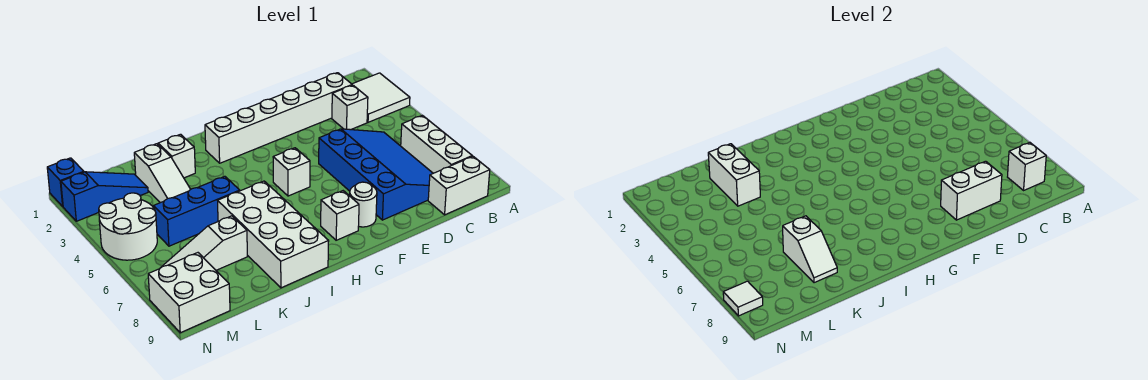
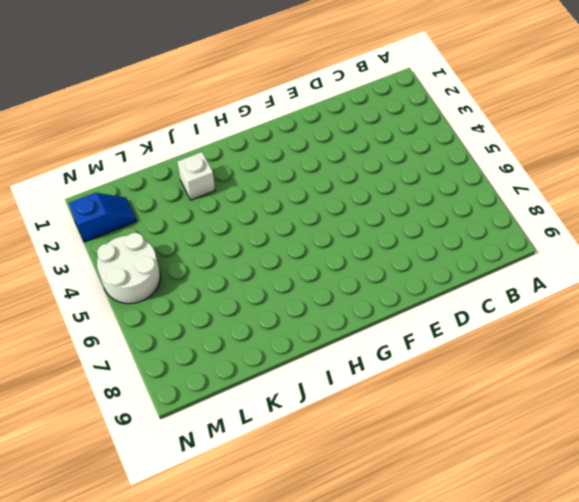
blue 1x2 slope [69,193,137,242] -> blue 1x3 slope [61,172,148,221]
none -> white 2x2 tile [352,73,410,122]
none -> white 1x3 brick [401,115,472,173]
none -> white 1x2 brick [428,156,490,215]

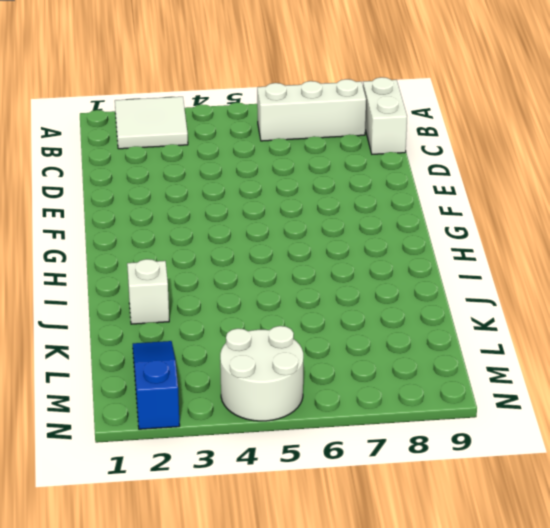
none -> white 1x6 brick [205,73,352,163]
none -> white 1x1 brick [332,85,368,130]
none -> blue 3x4 slope [319,129,433,220]

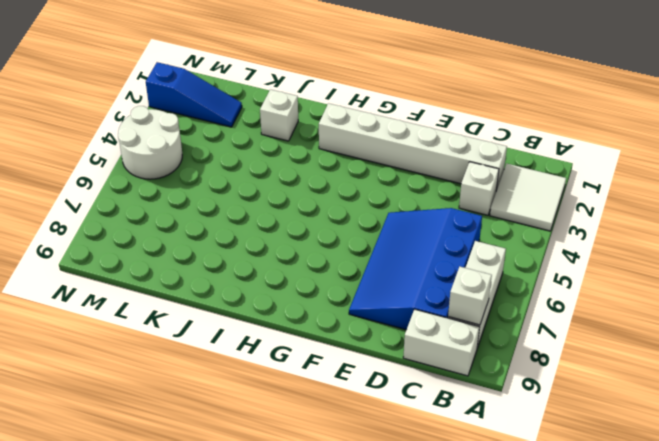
blue 3x4 slope [349,208,482,330] -> blue 3x4 slope turned to [319,129,433,220]
none -> white 1x1 round brick [350,182,377,227]
none -> white 1x1 brick [273,148,310,196]
none -> white 1x1 brick [321,191,359,240]

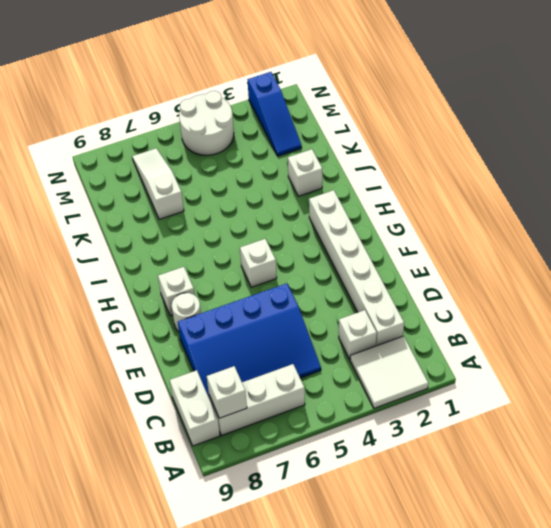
none -> white 2x4 brick [218,181,329,288]
none -> blue 1x3 brick [153,176,240,246]
none -> white 1x3 slope [134,144,191,203]

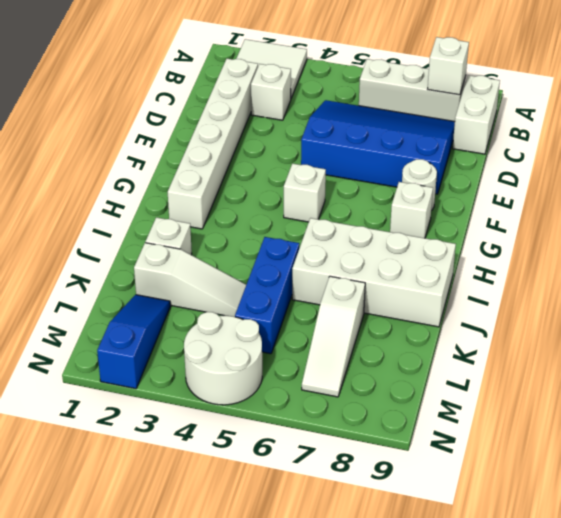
none -> white 2x2 brick [148,253,230,333]
none -> blue 1x1 brick [47,158,84,206]
none -> white 1x2 brick [941,161,1002,220]

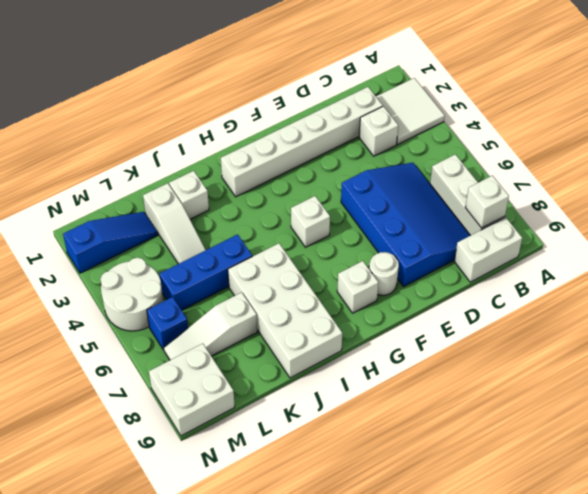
blue 1x1 brick [147,297,188,350] -> blue 1x1 brick moved to [47,158,84,206]
none -> white 1x2 brick [941,161,1002,220]
none -> white 1x2 brick [708,144,760,206]
none -> white 1x2 slope [783,216,837,283]

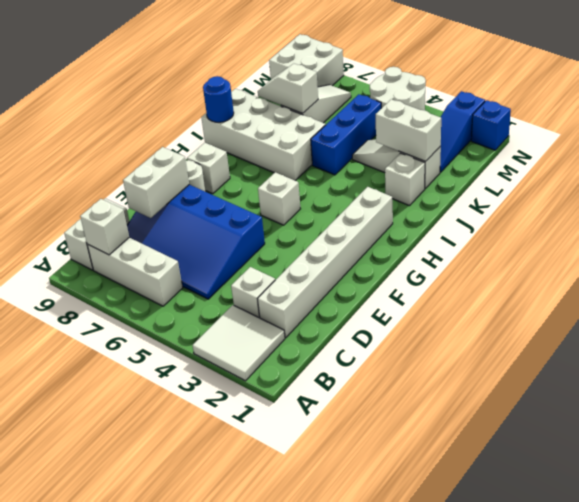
blue 1x1 round brick [203,76,234,122] -> none
none -> white 1x1 tile [723,281,763,316]

